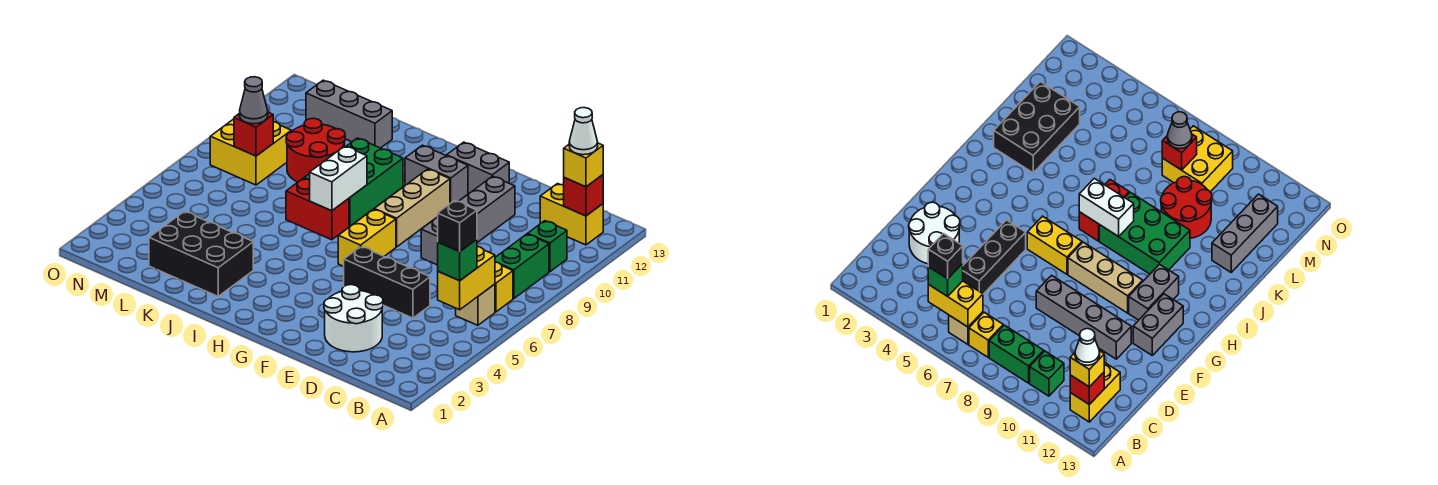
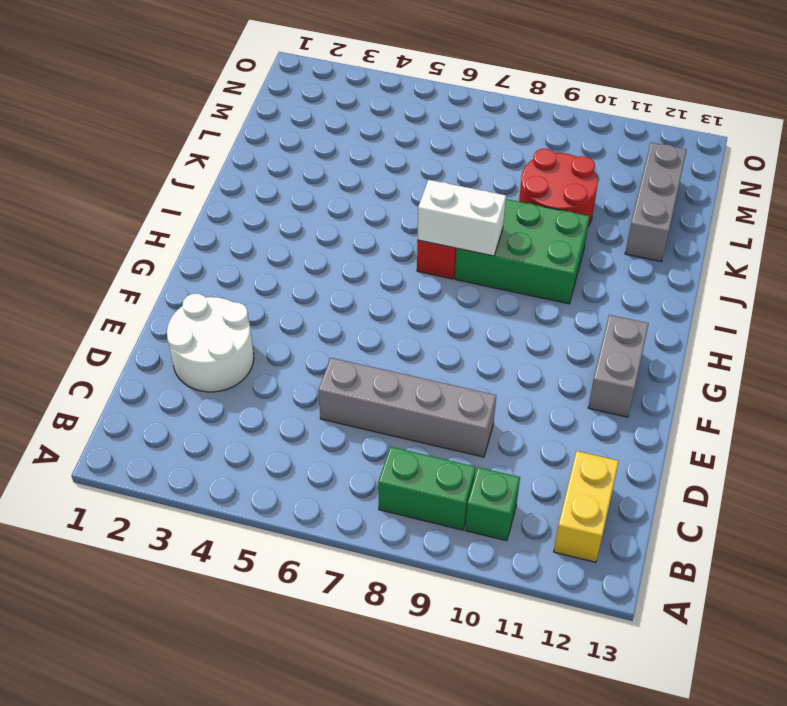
grey 1x4 brick [318,358,496,457] -> grey 1x4 brick moved to [421,176,515,265]
none -> tan 1x1 brick [456,284,495,325]
none -> yellow 1x1 brick [495,262,513,312]
none -> black 1x3 brick [343,247,430,318]

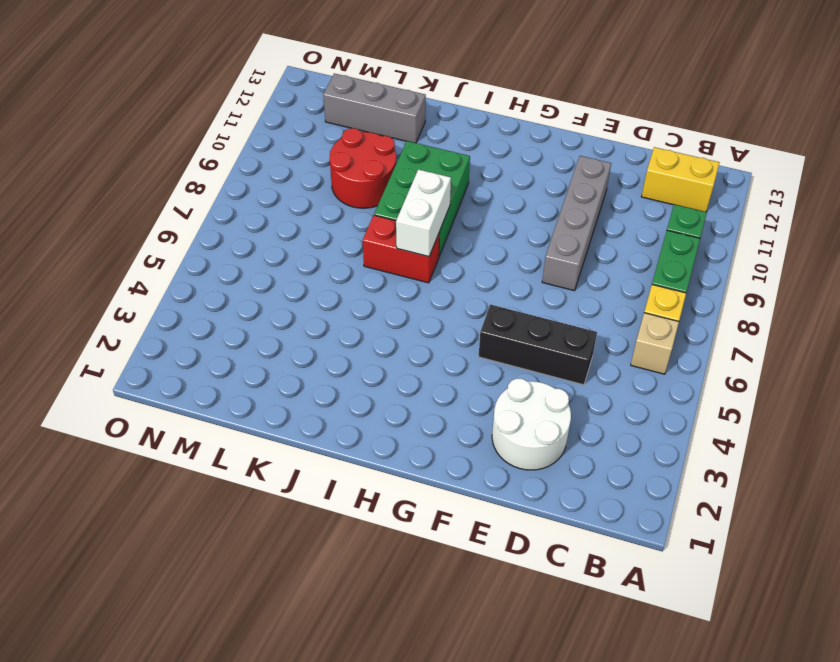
none -> grey 1x2 brick [447,142,509,193]
none -> yellow 1x2 brick [338,209,396,266]
none -> tan 1x3 brick [374,169,450,247]

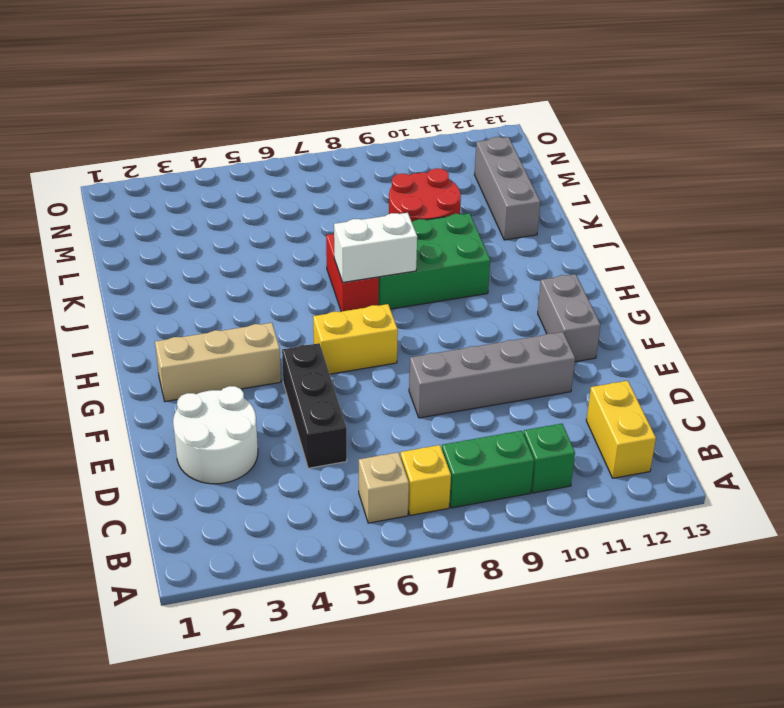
tan 1x3 brick [155,323,281,402] -> tan 1x3 brick moved to [374,169,450,247]
none -> grey 1x2 brick [405,145,468,203]
none -> black 2x3 brick [149,211,253,296]
none -> yellow 2x2 brick [210,119,291,185]

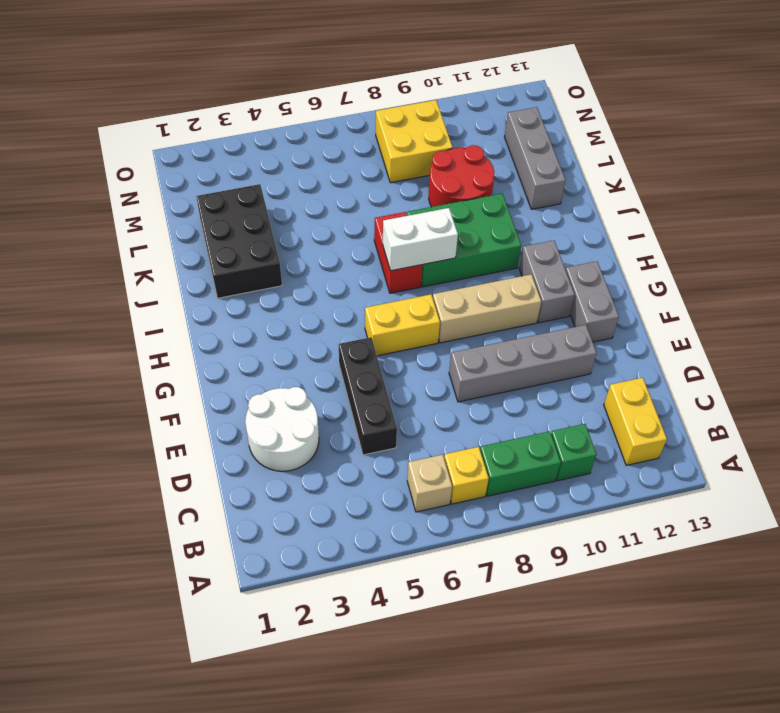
none -> yellow 1x2 brick [438,246,495,310]
none -> red 1x1 brick [564,175,603,216]
none -> red 1x1 brick [234,112,273,156]

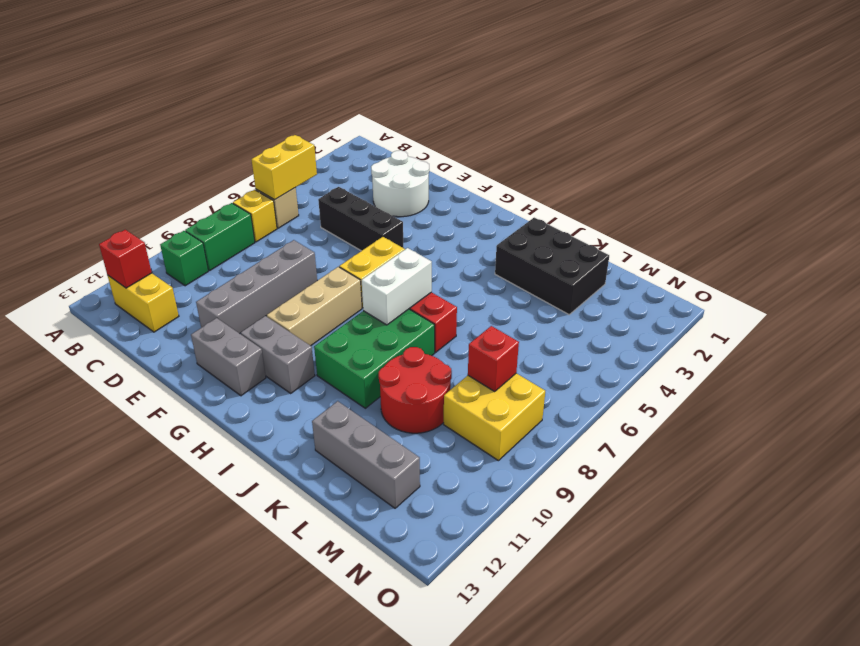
none -> green 1x1 brick [438,239,477,281]
none -> yellow 1x1 brick [564,143,603,187]
none -> grey 1x1 cone [240,77,268,124]

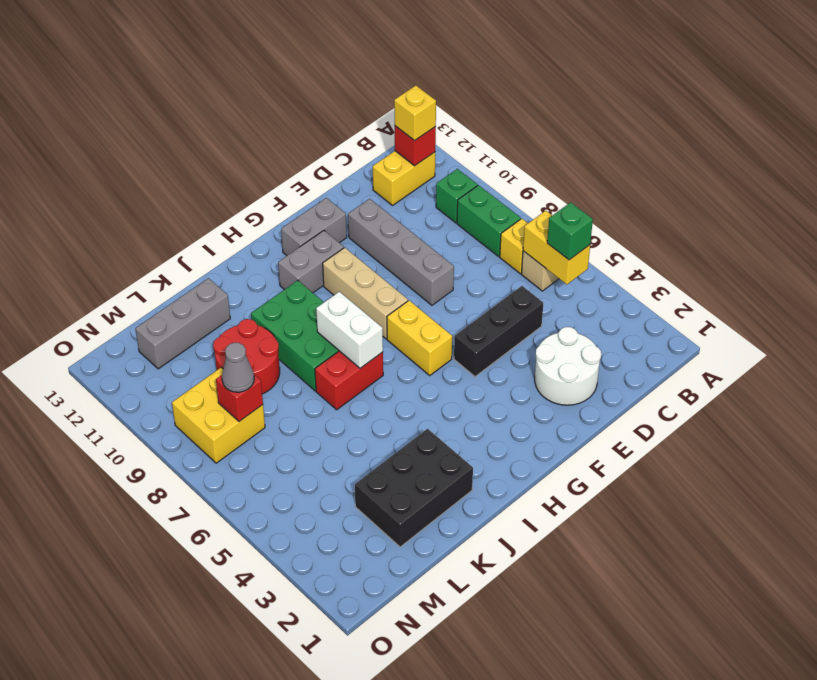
none -> black 1x1 brick [438,200,477,252]
none -> white 1x1 cone [569,108,598,155]

